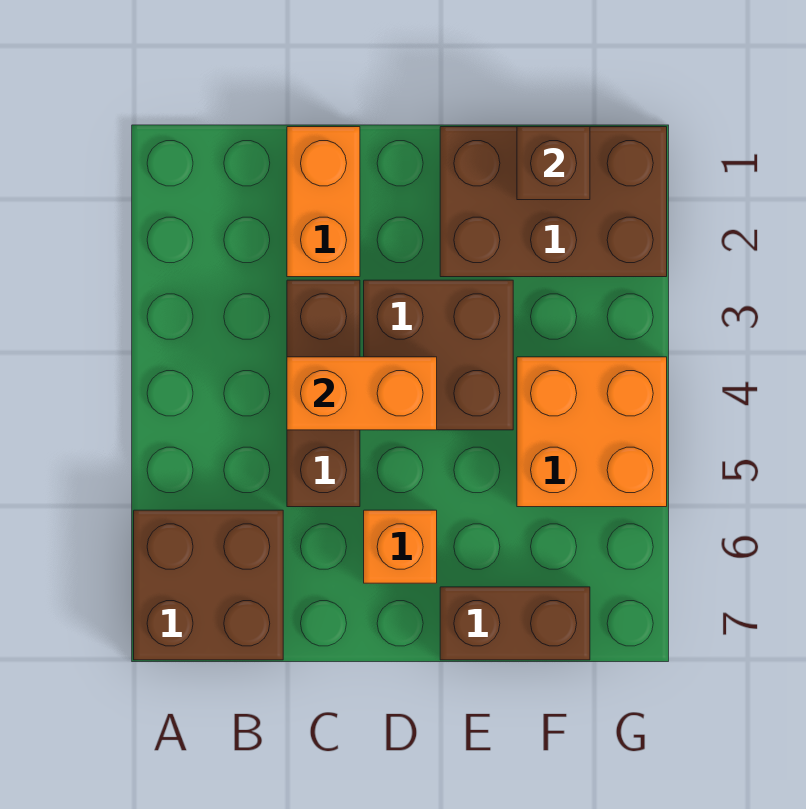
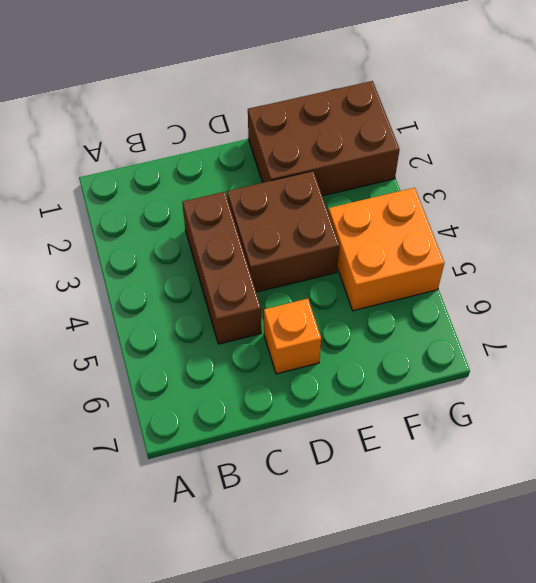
none -> brown 2x2 brick [134,510,283,660]
none -> orange 1x2 brick [287,127,360,277]

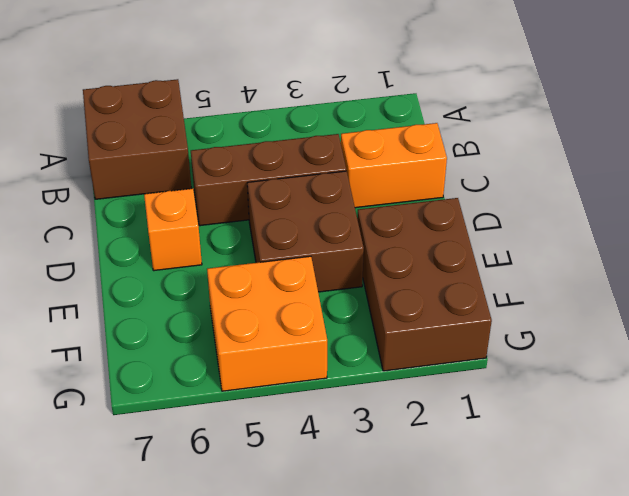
none -> brown 1x2 brick [440,587,590,660]
none -> orange 1x2 brick [287,357,437,430]

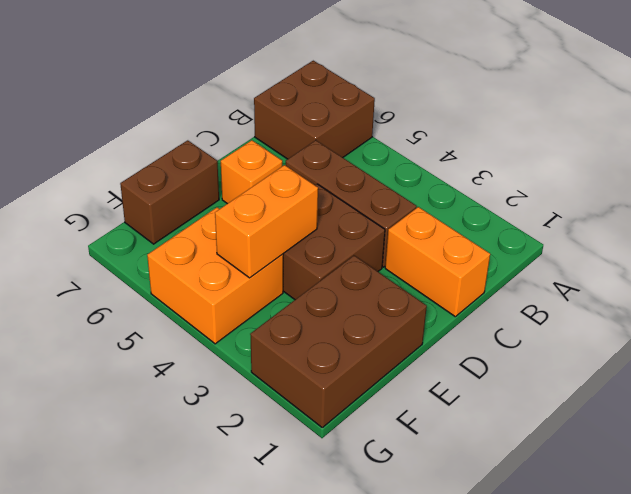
orange 1x2 brick [215,165,318,278] -> orange 1x2 brick moved to [287,357,437,430]
none -> brown 1x1 brick [517,127,590,200]

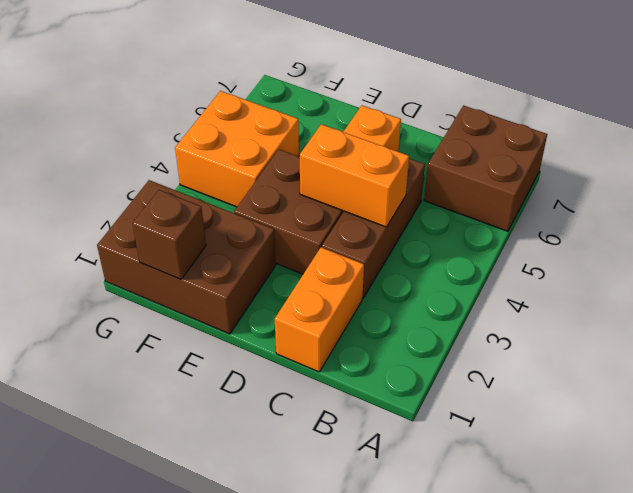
none -> brown 1x2 brick [440,587,590,660]

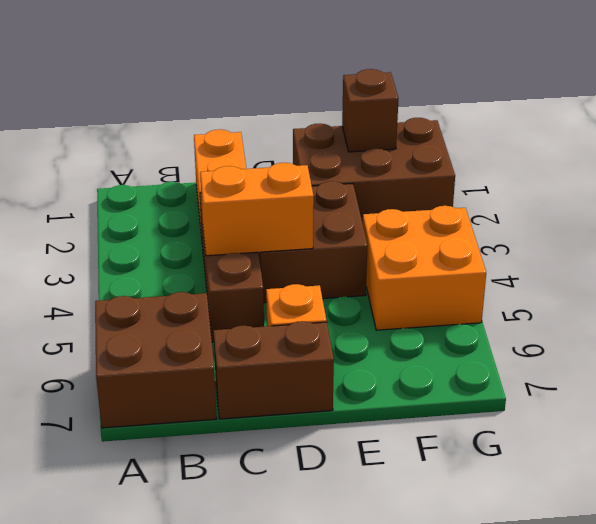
brown 1x2 brick [213,321,334,419] -> brown 1x2 brick moved to [440,587,590,660]

